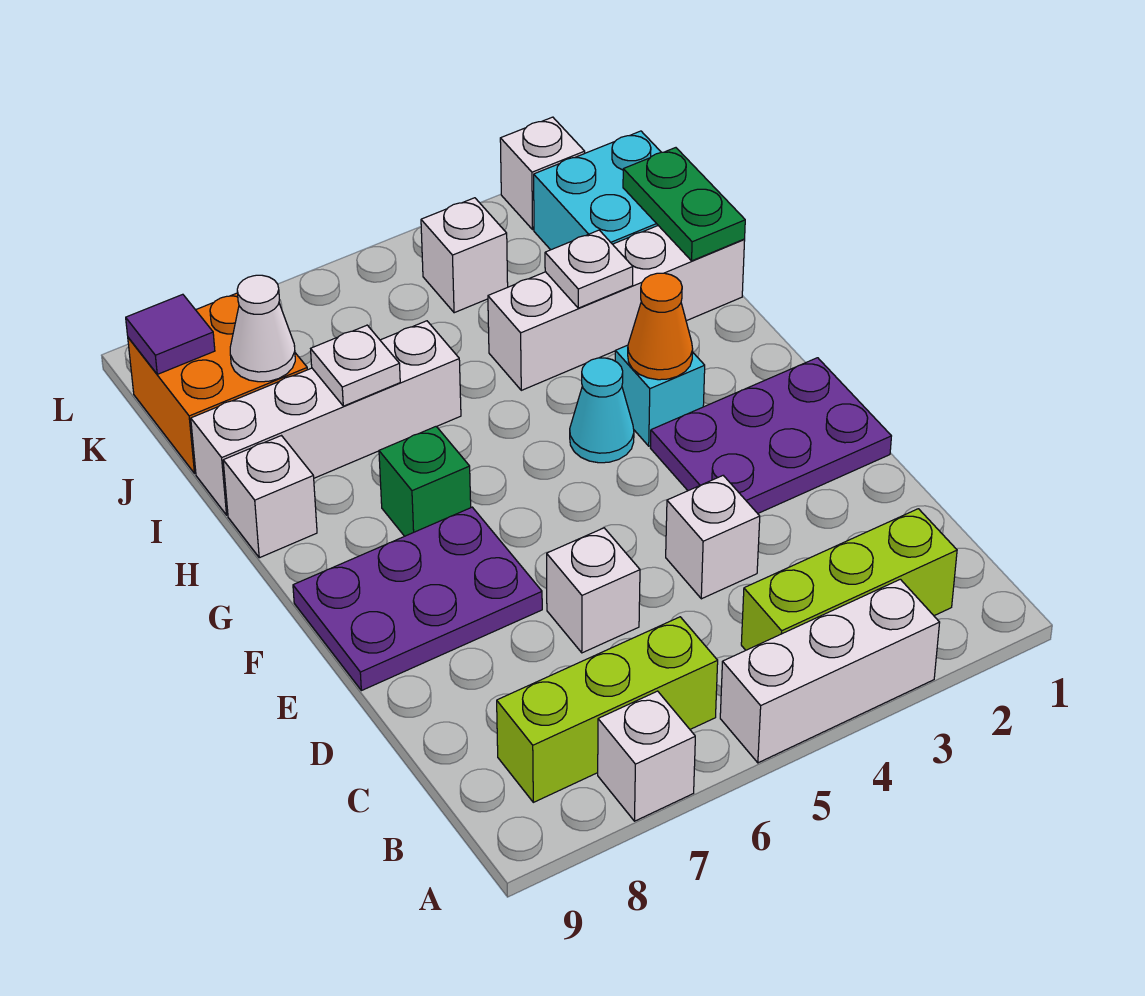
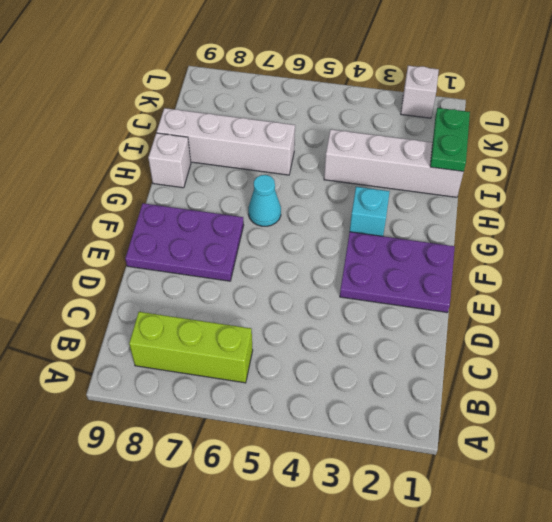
cyan 1x1 cone [248,175,281,226] -> cyan 1x1 cone moved to [570,358,634,463]
none -> white 1x3 brick [720,579,940,763]
none -> white 1x1 brick [598,691,695,821]
none -> lime 1x3 brick [741,509,957,650]

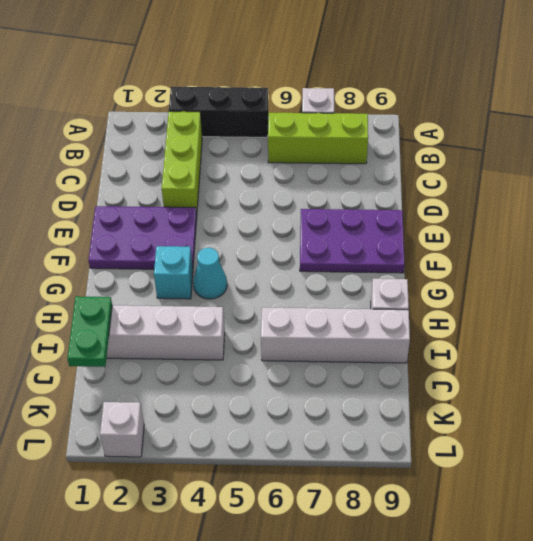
black 1x3 brick [169,86,269,137] -> white 1x3 brick [720,579,940,763]
lime 1x3 brick [162,111,202,211] -> lime 1x3 brick turned to [741,509,957,650]
none -> white 1x1 brick [666,476,760,599]
none -> white 1x1 brick [547,528,640,653]
none -> green 1x1 brick [379,426,471,536]

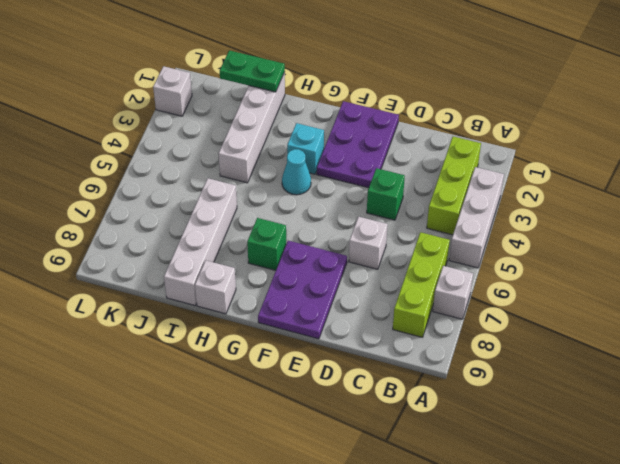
green 1x1 brick [367,168,405,220] -> white 1x1 brick [666,476,760,599]
none -> cyan 2x2 brick [534,131,661,250]
none -> orange 2x2 brick [128,293,307,473]
none -> white 1x1 brick [421,198,508,313]

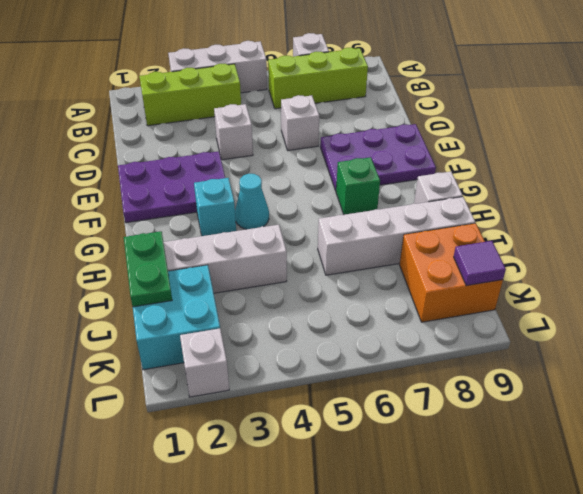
none -> white 1x1 brick [421,198,508,313]
none -> orange 1x1 cone [628,273,693,380]
none -> white 1x1 plate [545,230,633,308]

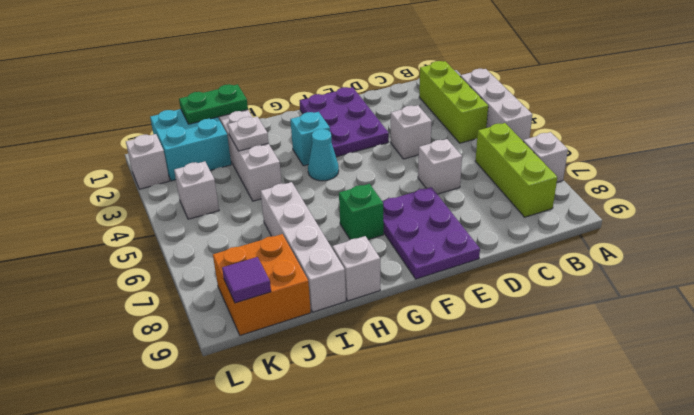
none -> orange 1x1 cone [628,273,693,380]
none -> white 1x1 plate [311,325,400,406]
none -> white 1x1 cone [230,275,295,382]

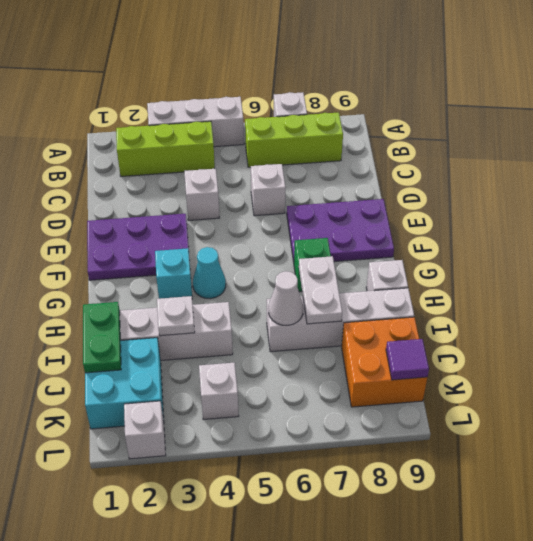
white 1x2 plate [299,256,342,324] -> white 1x1 plate [311,325,400,406]
white 1x1 cone [269,271,303,325] -> white 1x1 cone moved to [230,275,295,382]
none -> orange 1x1 cone [628,273,693,380]

